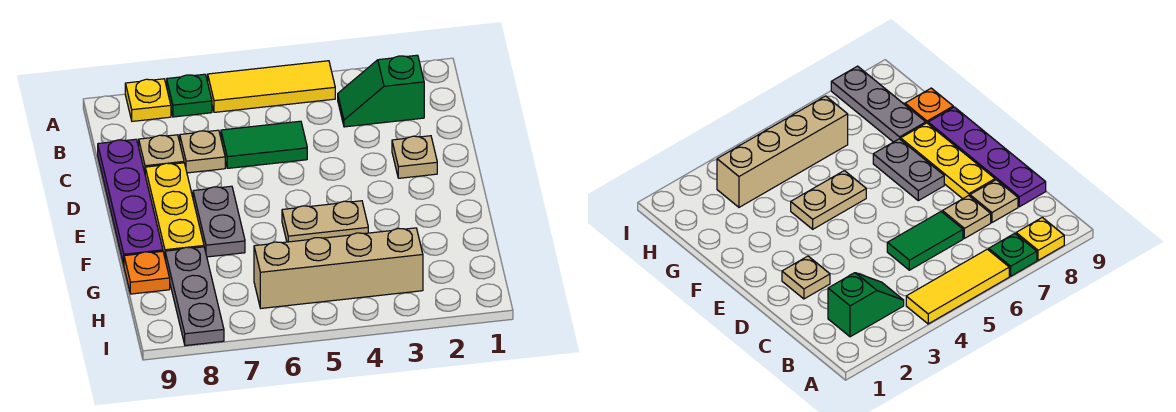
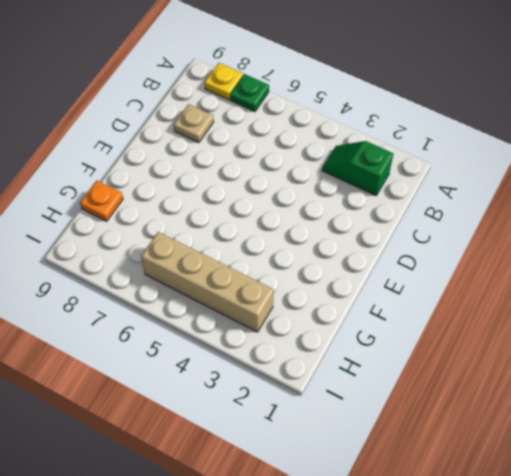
none -> yellow 1x3 tile [208,61,335,112]
none -> green 1x2 tile [221,121,307,168]
none -> tan 1x1 plate [180,130,225,173]

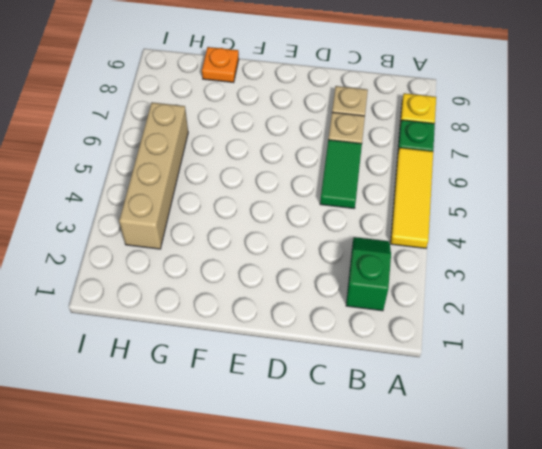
none -> purple 1x4 plate [98,139,163,265]
none -> tan 1x1 plate [392,136,437,178]
none -> yellow 1x3 plate [145,163,204,257]

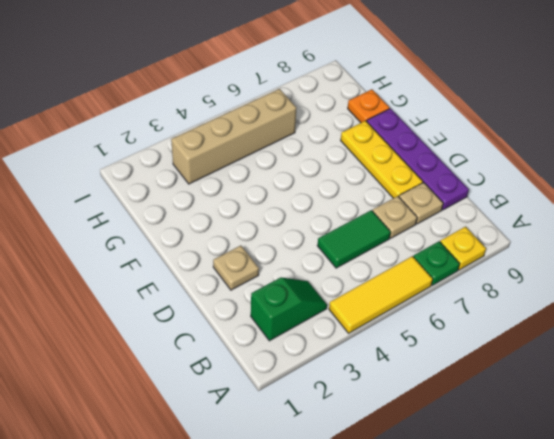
none -> grey 1x2 plate [193,186,245,257]
none -> tan 1x2 plate [282,201,368,242]
none -> grey 1x3 plate [165,247,224,346]

